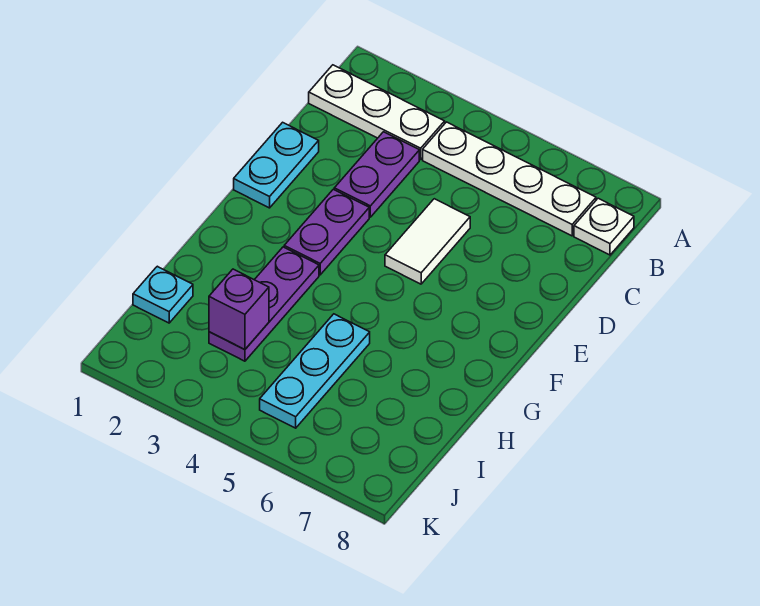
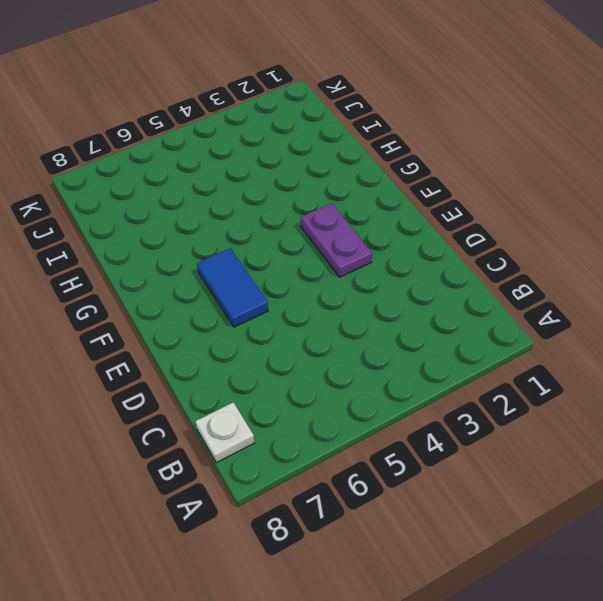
blue 1x2 tile [197,248,268,327] -> none
none -> white 1x3 plate [309,65,445,160]
none -> white 1x4 plate [423,122,596,236]

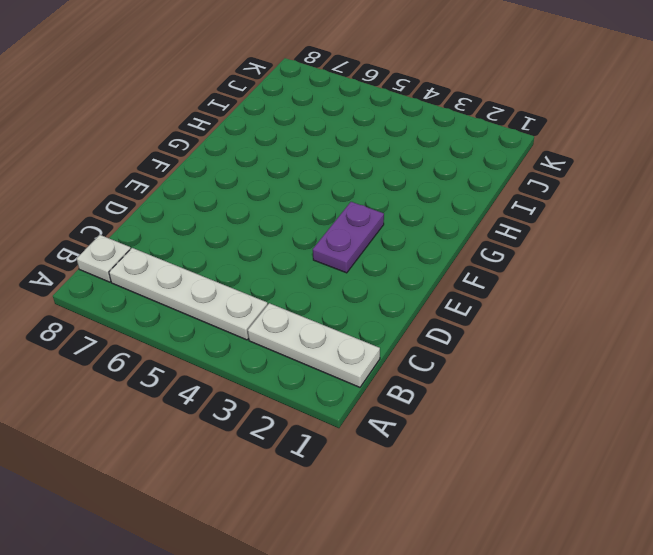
none -> purple 1x2 plate [334,132,419,217]
none -> cyan 1x2 plate [234,122,319,208]

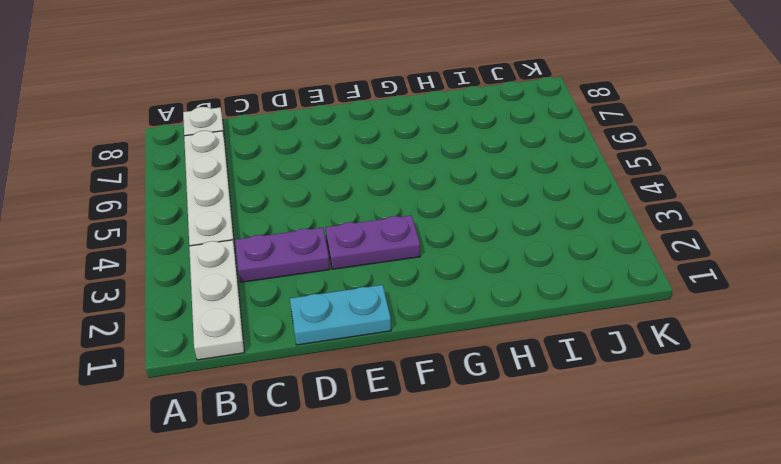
none -> white 1x2 tile [385,199,470,284]
none -> purple 1x3 plate [209,247,319,361]

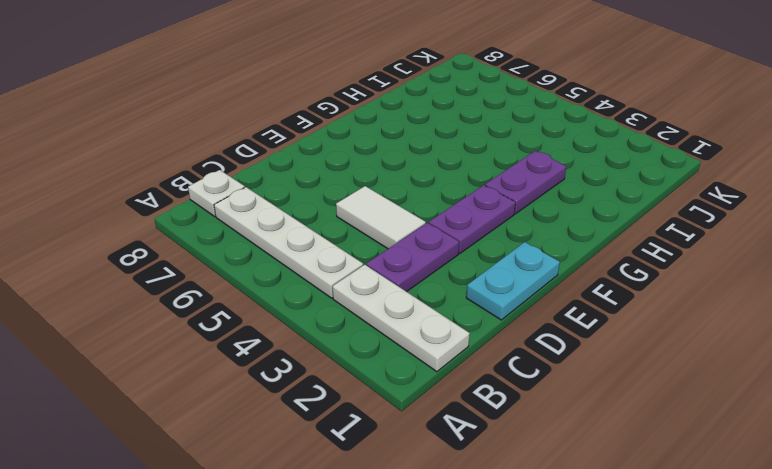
white 1x2 tile [336,186,426,249] -> white 1x2 tile turned to [385,199,470,284]
purple 1x2 plate [485,151,566,214] -> purple 1x3 plate [209,247,319,361]
none -> cyan 1x3 plate [260,314,370,428]
none -> cyan 1x1 plate [133,266,193,323]

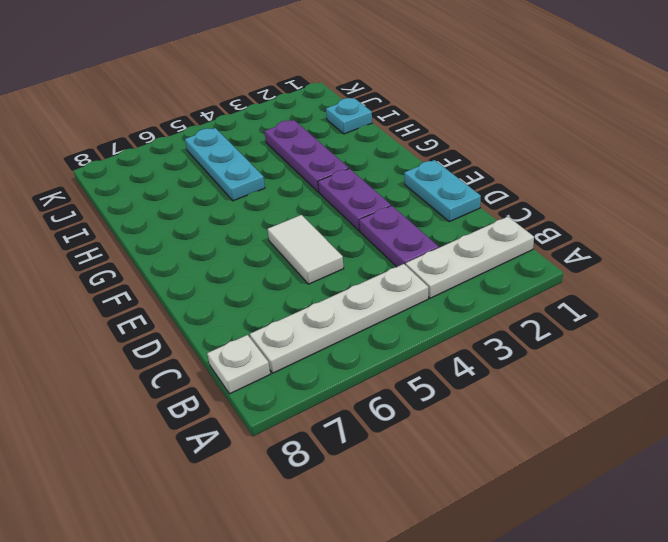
none -> purple 1x1 brick [209,269,269,350]

